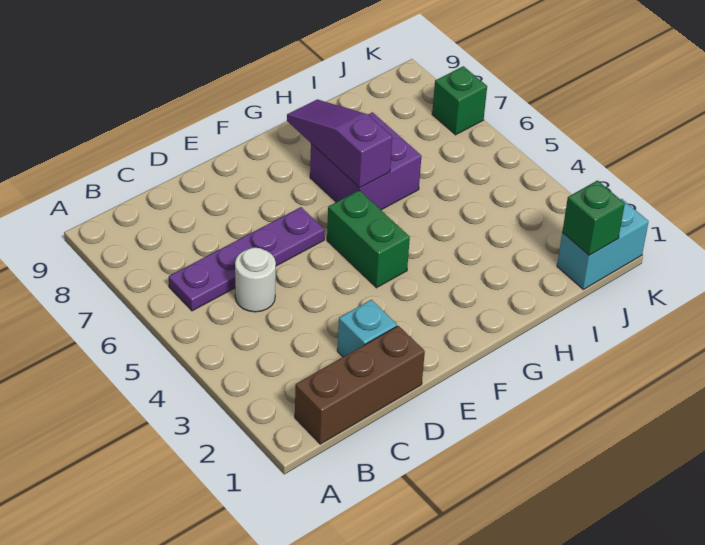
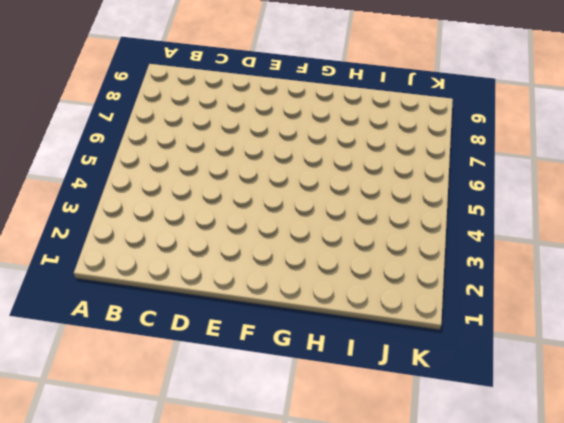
none -> brown 1x3 brick [295,326,425,444]
none -> purple 1x4 plate [169,207,325,311]

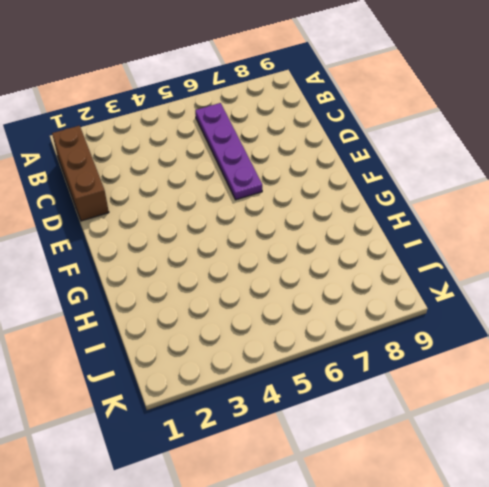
none -> white 1x1 round brick [235,248,276,312]
none -> cyan 1x1 brick [337,300,397,357]

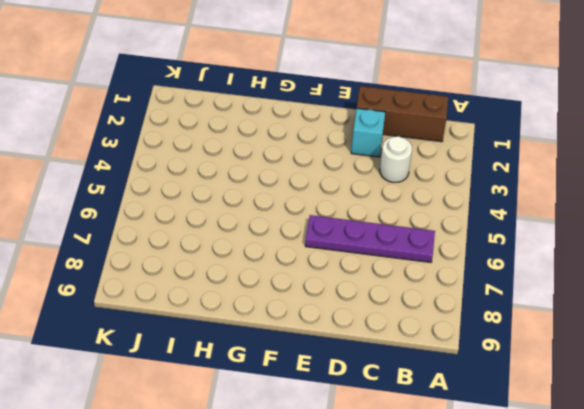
white 1x1 round brick [380,136,412,182] -> white 1x1 round brick moved to [235,248,276,312]
none -> green 1x2 brick [327,190,410,288]
none -> purple 2x2 brick [310,112,421,210]

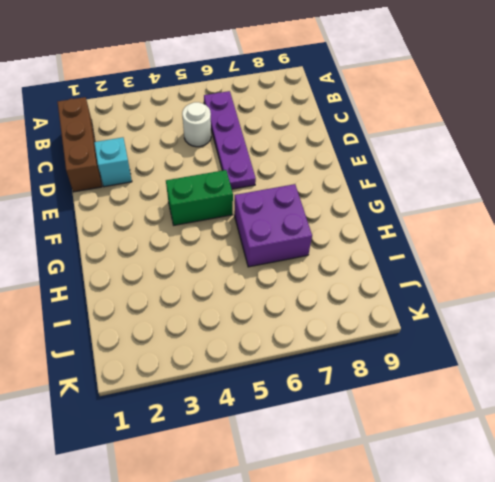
none -> cyan 1x2 brick [557,199,649,289]
none -> green 1x1 brick [432,66,487,135]

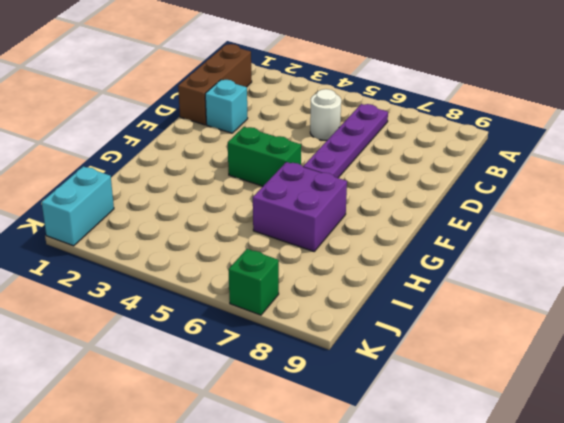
none -> purple 1x3 slope [287,99,392,188]
none -> green 1x1 brick [562,181,625,255]

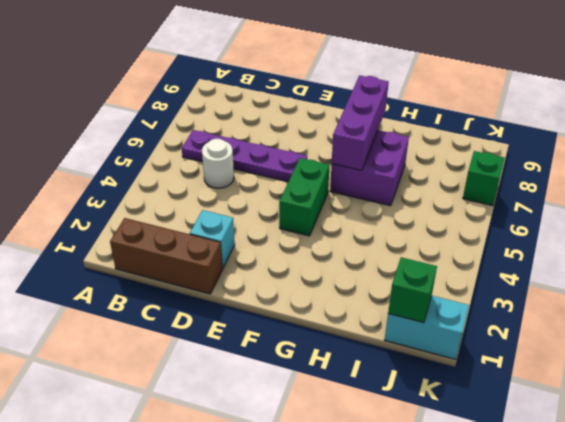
purple 1x3 brick [332,75,389,170] -> purple 1x3 slope [287,99,392,188]

